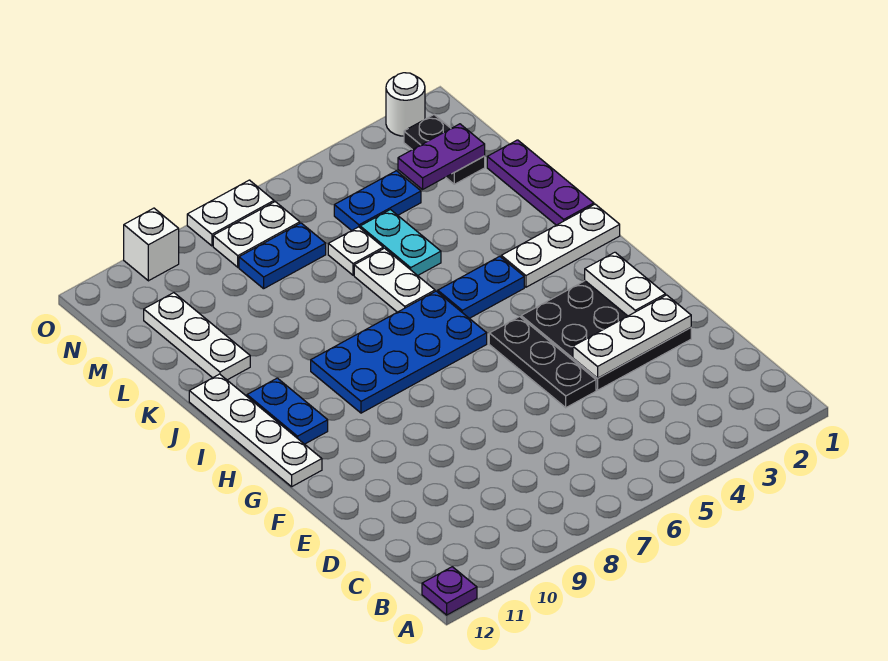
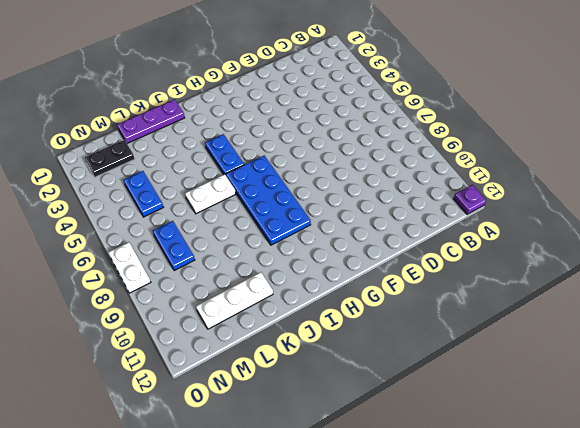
none -> black 3x3 plate [521,281,691,390]
none -> black 1x3 plate [489,317,596,408]
none -> white 1x4 plate [189,374,322,487]

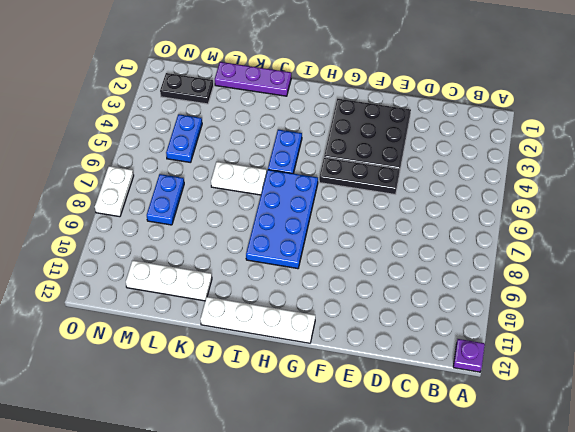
none -> blue 1x2 plate [247,378,328,444]
none -> white 1x3 plate [501,204,620,287]
none -> cyan 1x2 plate [360,210,441,276]

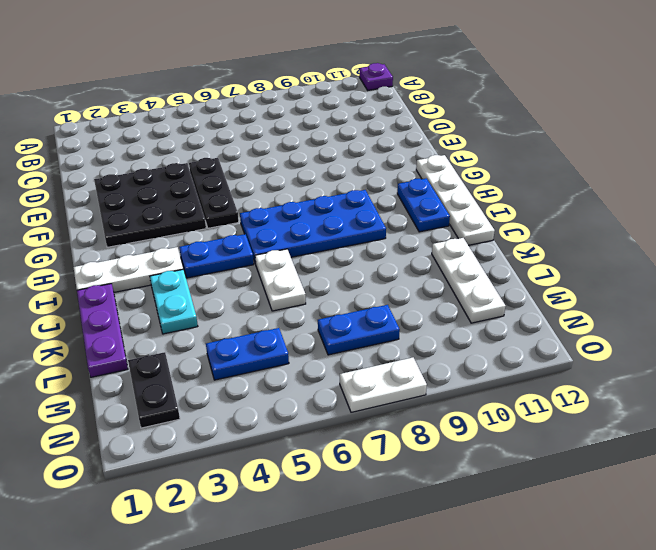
cyan 1x2 plate [150,269,198,334] -> cyan 1x2 plate moved to [360,210,441,276]
none -> white 1x1 plate [328,227,383,275]
none -> white 1x2 plate [213,202,300,267]
none -> white 1x1 round brick [386,73,425,136]

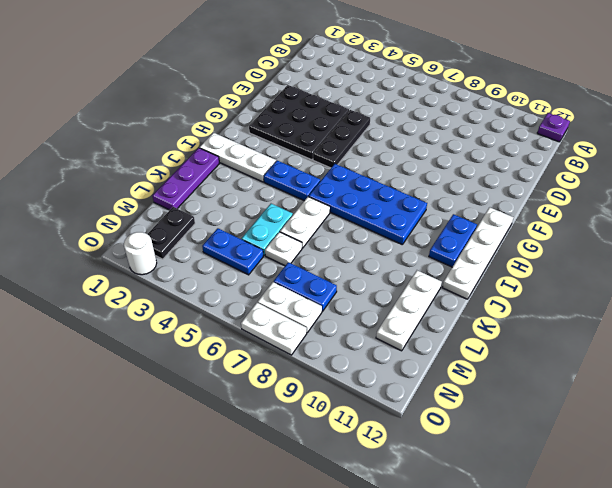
none -> white 1x1 brick [124,208,179,281]
none -> white 1x3 plate [573,295,691,378]
none -> white 1x2 plate [585,252,666,316]

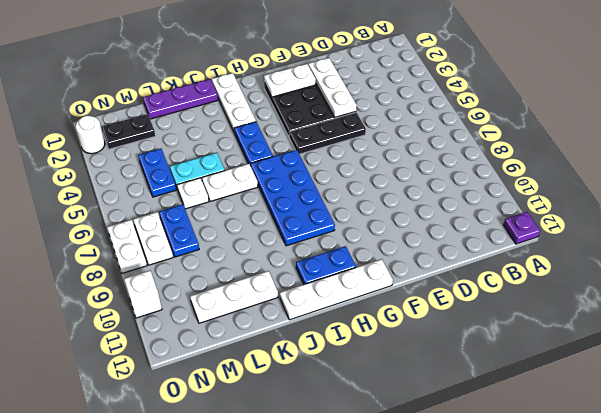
none -> purple 1x2 plate [398,124,485,189]

